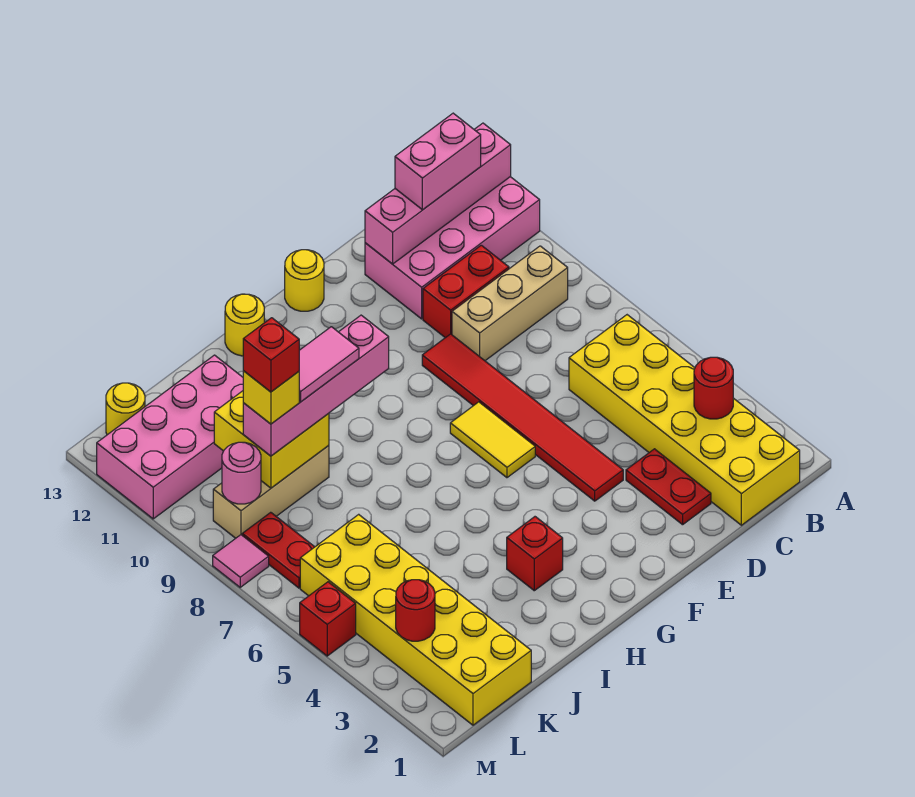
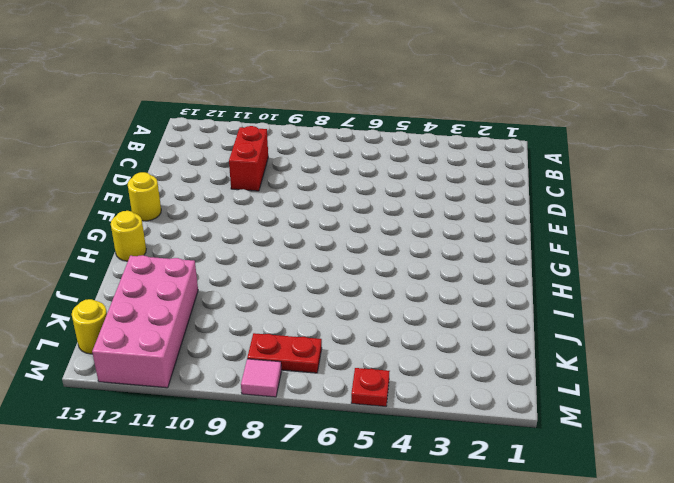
red 1x1 plate [351,368,390,406] -> red 1x1 brick [300,582,356,656]
none -> pink 2x4 brick [365,177,540,319]
none -> yellow 2x6 brick [569,315,800,525]
none -> tan 1x3 brick [452,246,568,361]

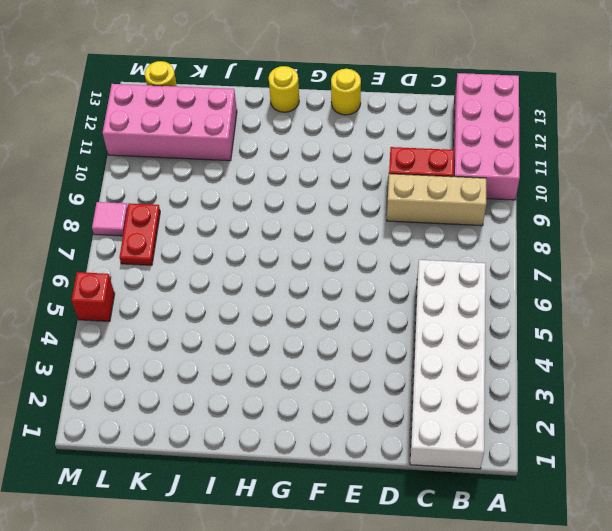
pink 2x4 brick [453,73,520,200] -> pink 2x4 brick turned to [365,177,540,319]
white 2x6 brick [410,260,486,469] -> yellow 2x6 brick [569,315,800,525]
none -> red 1x2 plate [626,449,711,525]
none -> red 1x6 tile [422,334,623,501]
none -> yellow 1x2 tile [450,402,535,478]

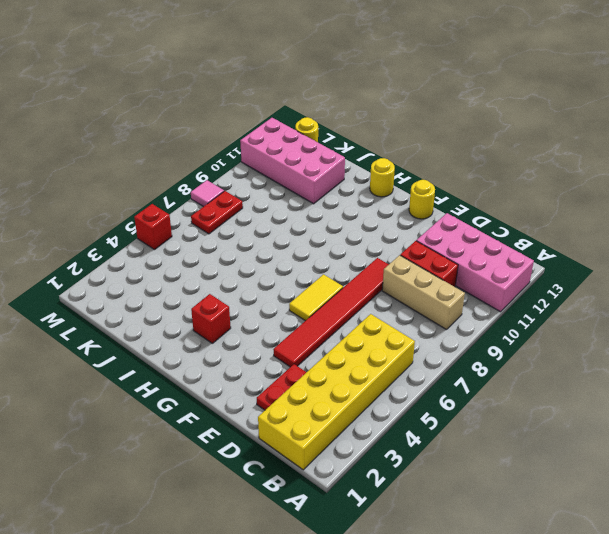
none -> tan 1x3 brick [213,446,329,538]
none -> yellow 2x6 brick [300,514,531,725]
none -> pink 1x4 brick [365,123,511,264]

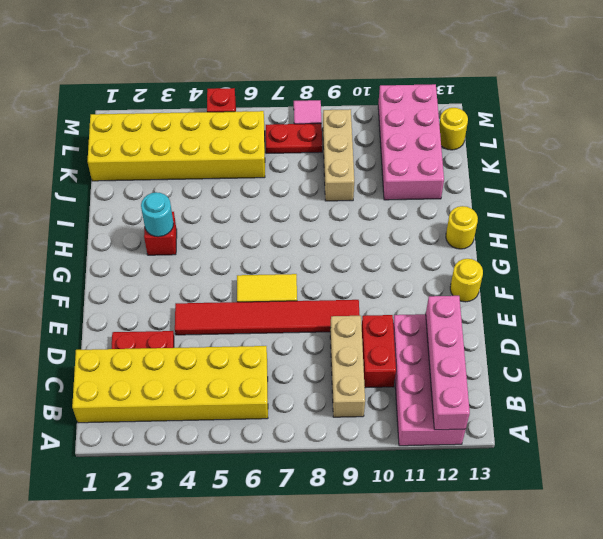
cyan 1x1 round brick [141,192,174,237] -> none
none -> red 1x1 round brick [694,357,733,419]
none -> yellow 2x2 brick [214,391,329,488]
none -> red 1x1 round brick [396,580,435,641]

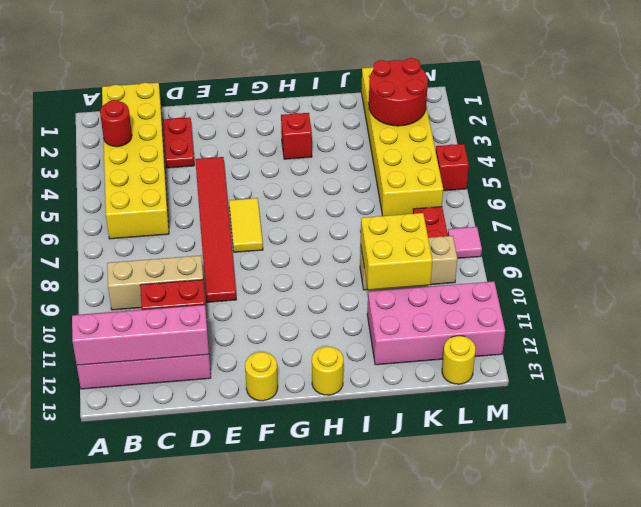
red 2x2 round brick [369,58,428,126] -> red 1x1 round brick [396,580,435,641]
none -> pink 1x1 round brick [222,442,261,504]
none -> pink 1x2 brick [395,113,481,210]
none -> pink 1x4 brick [243,315,389,456]

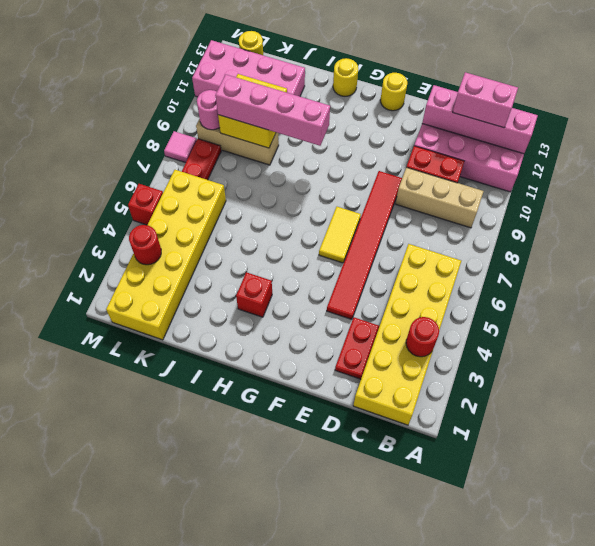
none -> pink 1x2 tile [299,327,359,402]
none -> yellow 1x1 brick [243,371,299,424]
none -> red 1x1 brick [243,318,299,392]

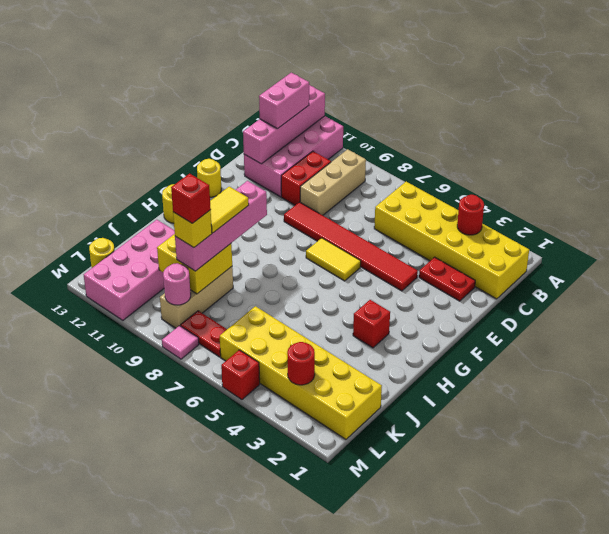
yellow 1x2 tile [210,187,249,233] -> pink 1x2 tile [299,327,359,402]

